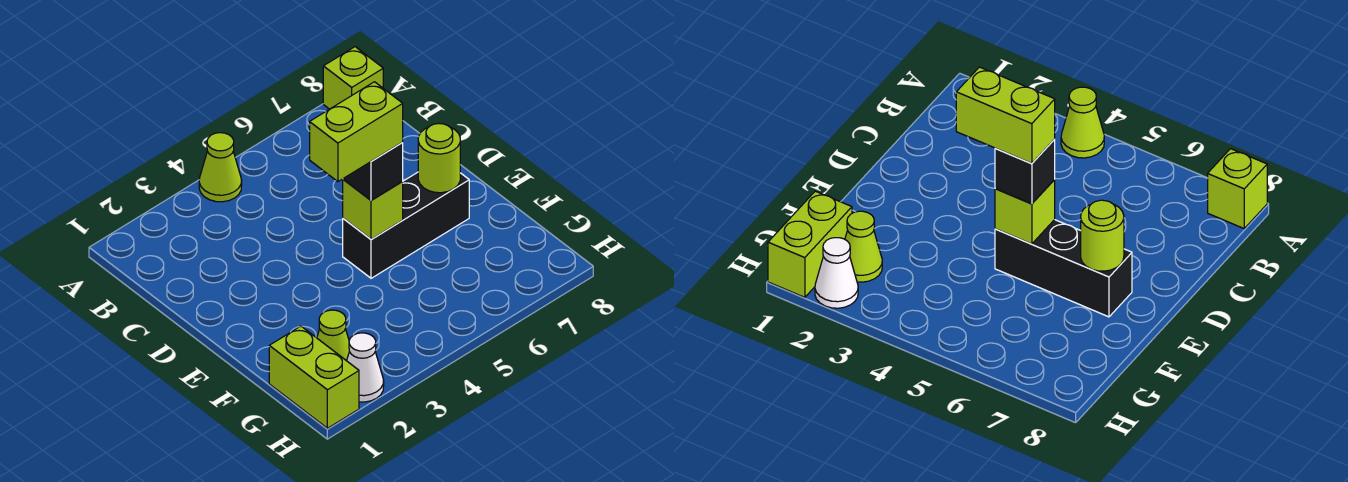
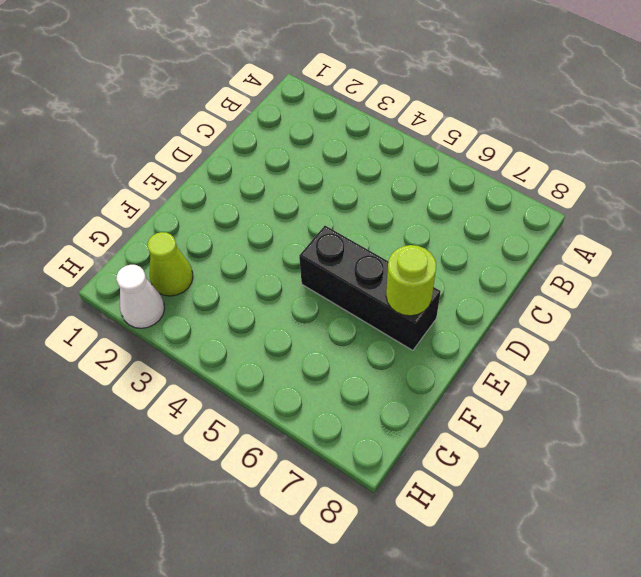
none -> lime 1x1 cone [199,133,242,202]
none -> lime 1x1 brick [323,47,383,109]

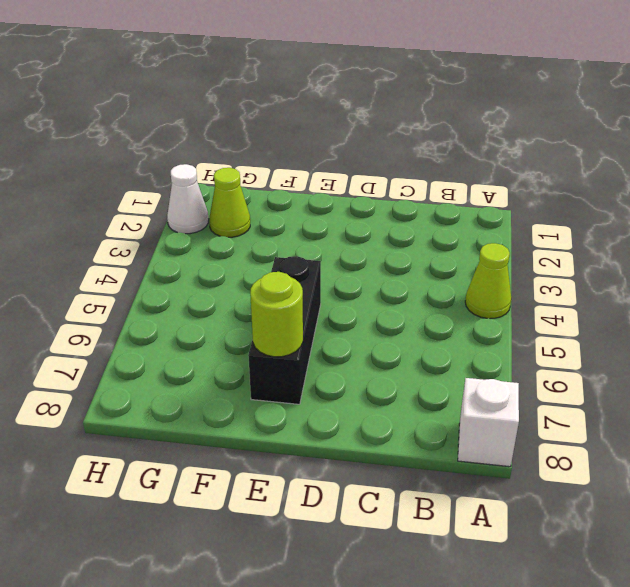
white 1x1 brick [458,378,519,467] -> lime 1x1 brick [323,47,383,109]
none -> lime 1x2 brick [269,326,359,428]
none -> lime 1x1 brick [343,179,403,239]

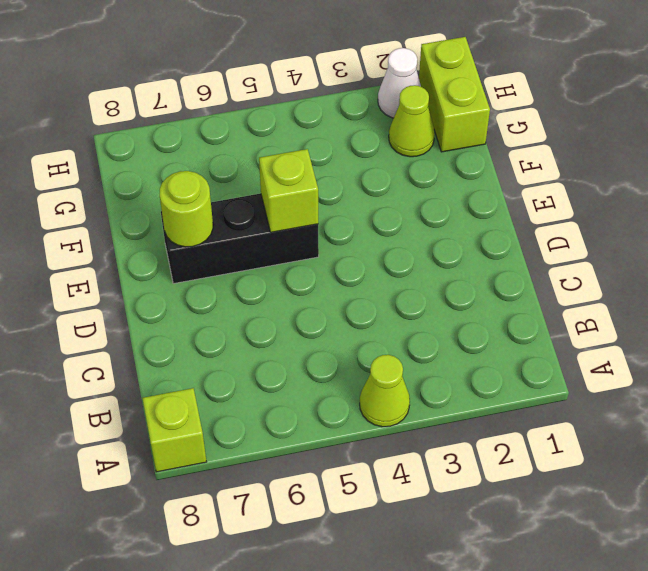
none -> black 1x1 brick [343,143,403,200]
none -> lime 1x2 brick [310,82,403,182]

